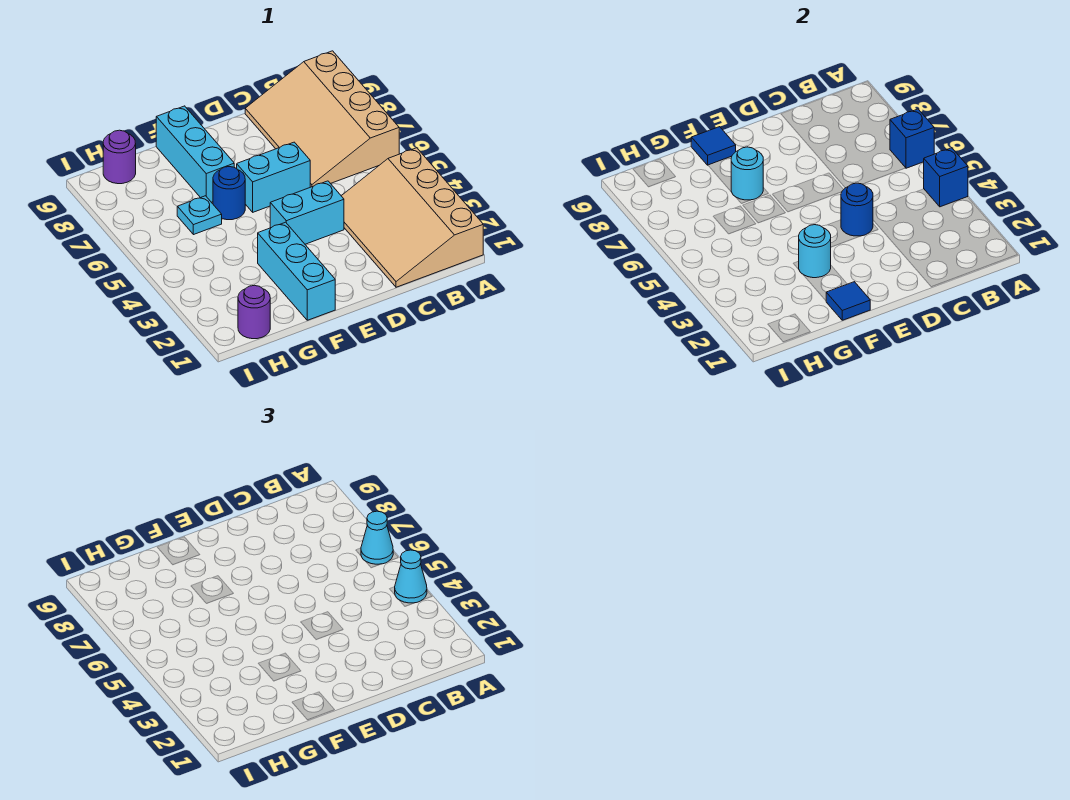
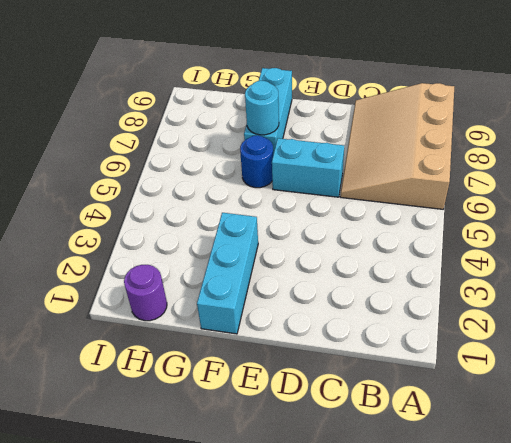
none -> tan 3x4 slope [342,148,483,287]
none -> cyan 1x2 brick [270,181,344,244]
none -> cyan 1x1 plate [177,196,222,235]

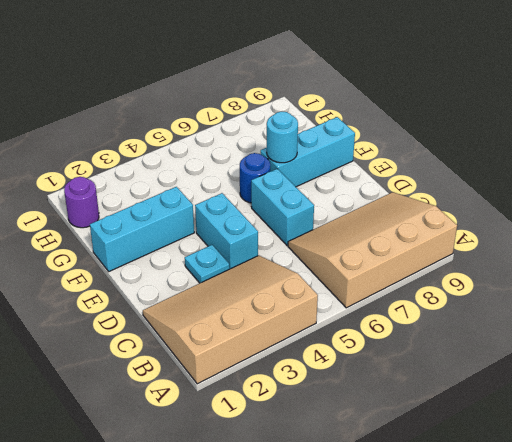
cyan 1x1 plate [185,245,230,283] -> cyan 1x1 plate moved to [177,196,222,235]
none -> purple 1x1 round brick [103,130,136,184]
none -> blue 1x1 brick [924,148,968,207]
none -> blue 1x1 brick [890,109,934,168]

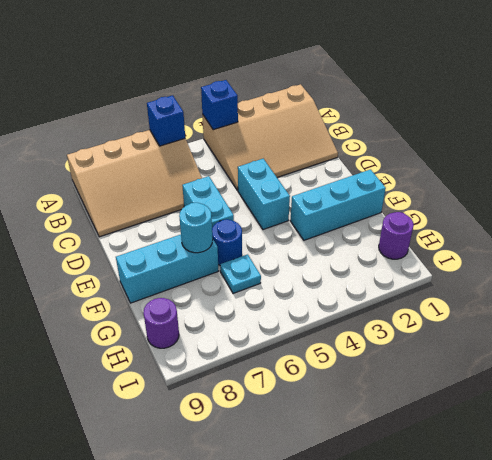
none -> blue 1x1 round brick [841,183,873,236]
none -> blue 1x1 tile [826,282,870,320]
none -> cyan 1x1 round brick [799,225,831,278]

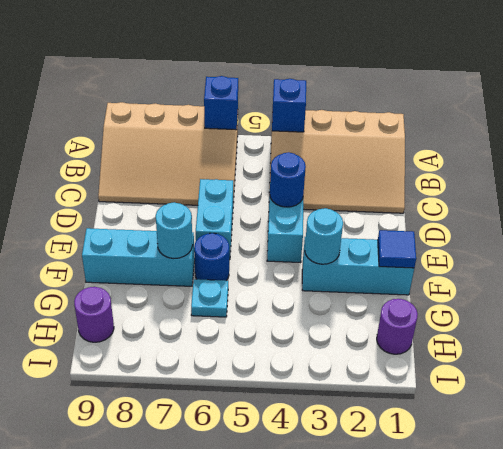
none -> blue 1x1 tile [691,127,736,165]
none -> cyan 1x1 cone [395,550,427,603]
none -> cyan 1x1 cone [361,511,393,564]

